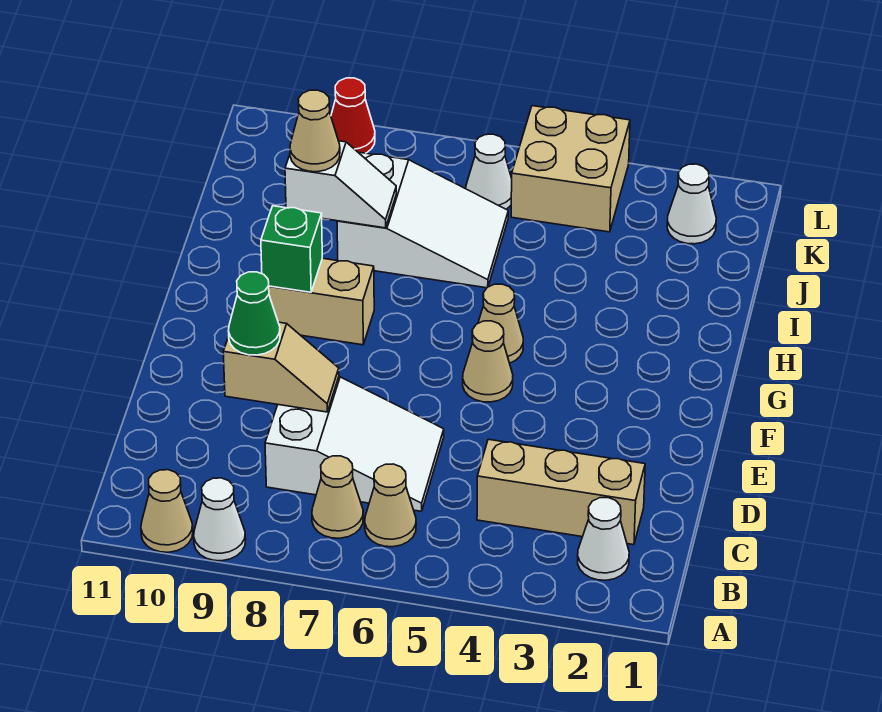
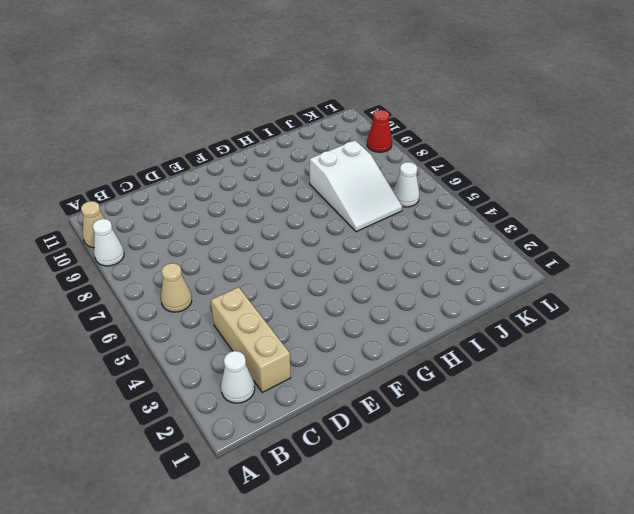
none -> tan 1x1 cone [312,456,363,538]
none -> white 2x3 slope [265,377,444,511]
none -> tan 1x1 cone [463,321,513,402]

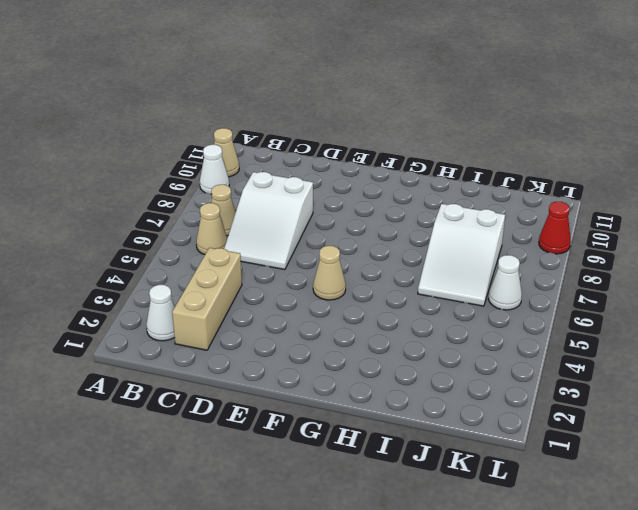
none -> tan 1x1 cone [478,284,523,363]
none -> tan 1x2 brick [269,258,374,345]
none -> white 1x1 cone [667,164,716,244]

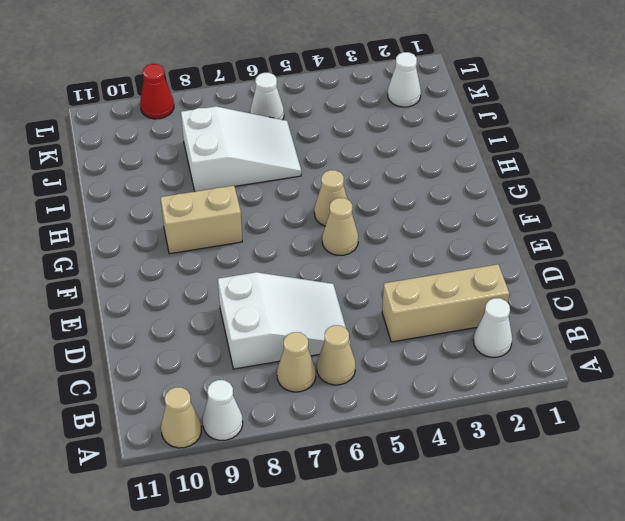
none -> tan 2x2 brick [511,106,630,232]
none -> tan 1x2 slope [223,322,339,412]
none -> green 1x1 brick [261,206,322,292]

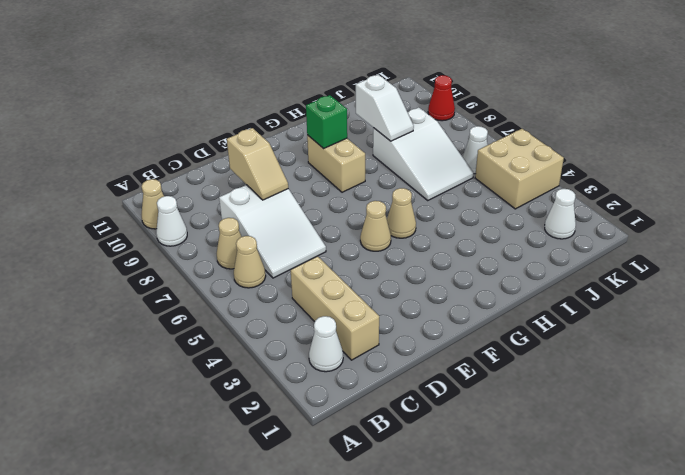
none -> green 1x1 cone [228,272,280,355]
none -> tan 1x1 cone [290,90,340,172]

